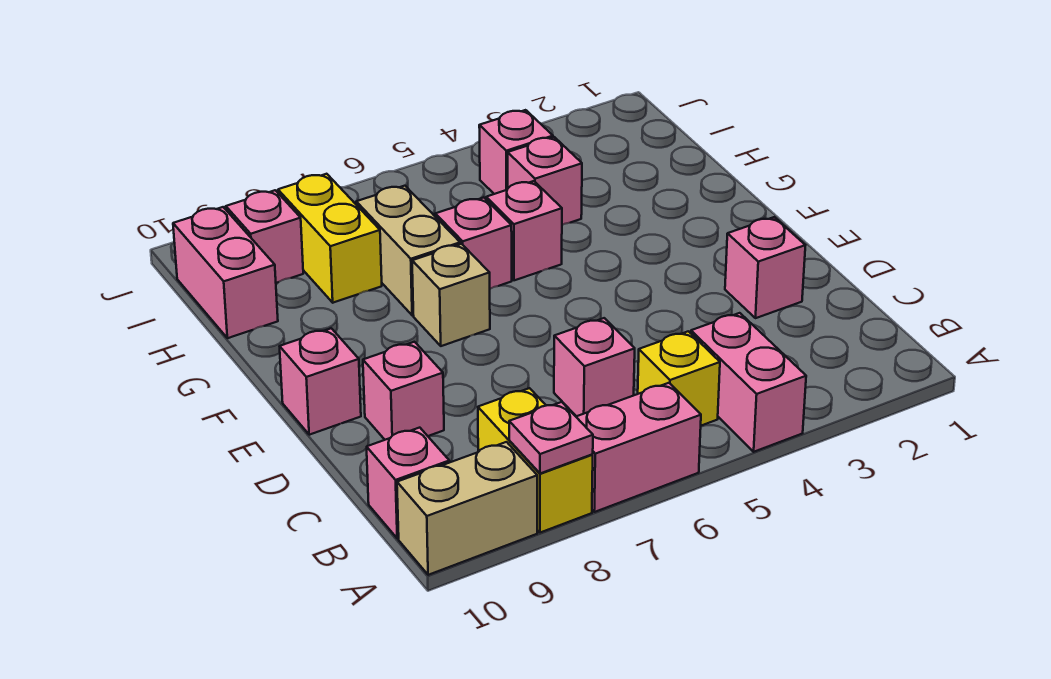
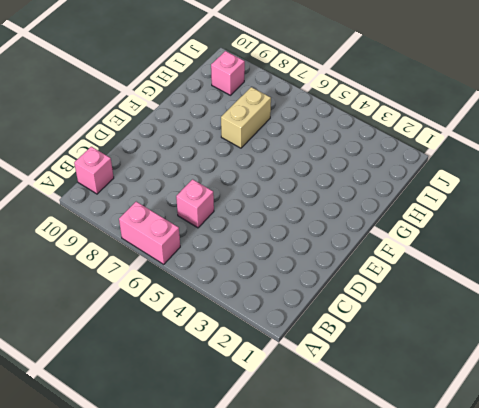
none -> pink 1x2 brick [691,313,806,452]
none -> yellow 1x2 brick [478,388,593,533]
none -> tan 1x2 brick [397,442,537,575]

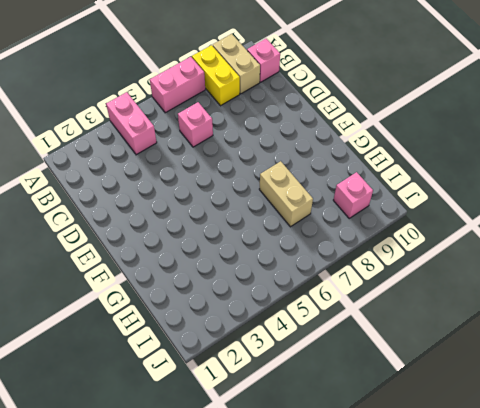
tan 1x2 brick [213,34,260,94] -> tan 1x2 brick turned to [397,442,537,575]
none -> yellow 1x1 brick [638,331,720,426]
none -> pink 1x1 brick [725,217,806,318]
none -> pink 1x1 brick [363,342,444,440]

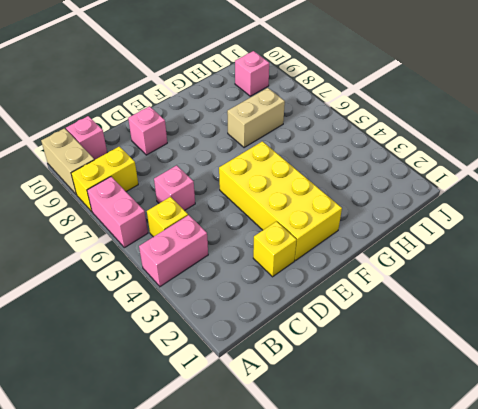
yellow 1x1 brick [253,221,297,277] -> pink 1x1 brick [725,217,806,318]
yellow 2x4 brick [219,141,342,260] -> none
none -> pink 1x1 brick [280,328,361,435]
none -> tan 1x1 brick [412,244,490,346]
none -> pink 1x1 brick [486,181,562,280]

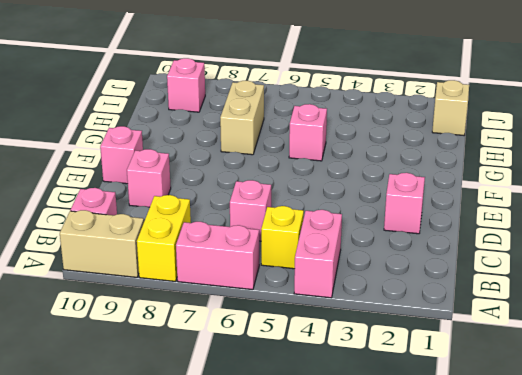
tan 1x1 brick [432,80,469,135] -> tan 1x1 brick moved to [412,244,490,346]
none -> pink 1x1 brick [435,198,512,289]
none -> pink 1x1 brick [508,137,582,225]
none -> yellow 1x2 brick [278,174,382,303]

